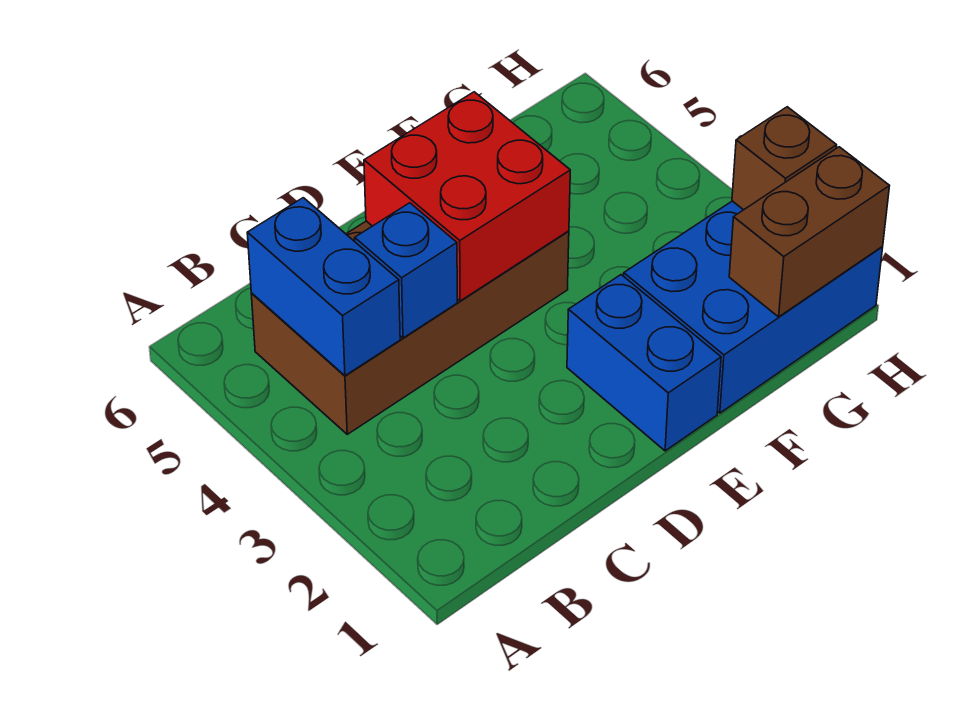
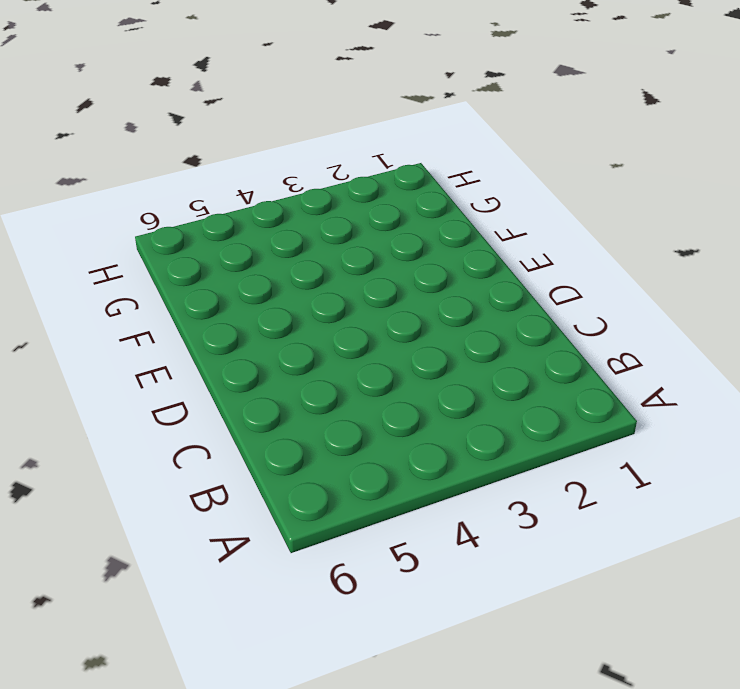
none -> brown 2x4 brick [251,221,569,434]
none -> blue 1x2 brick [567,275,721,451]

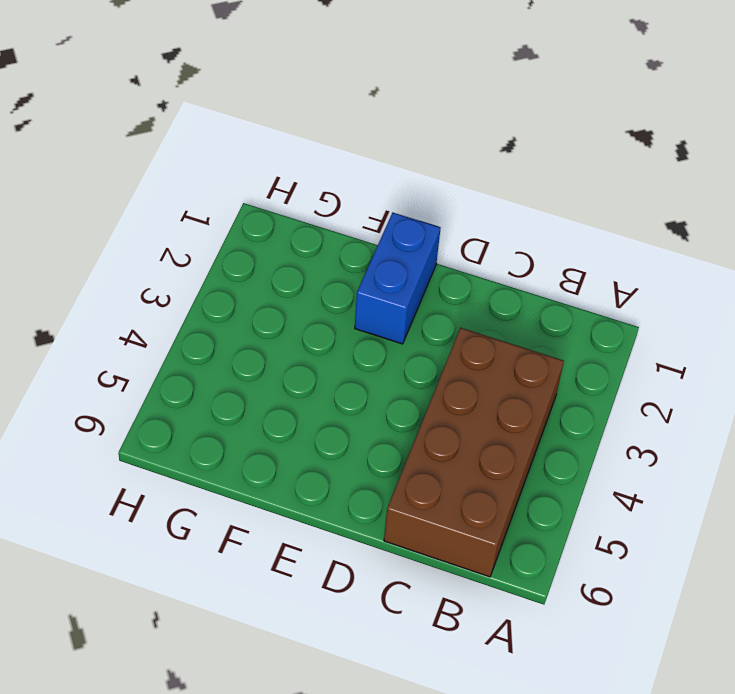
brown 2x4 brick [384,328,564,577] -> brown 2x4 brick turned to [251,221,569,434]
none -> blue 2x3 brick [624,201,883,413]
none -> blue 1x2 brick [247,198,400,376]

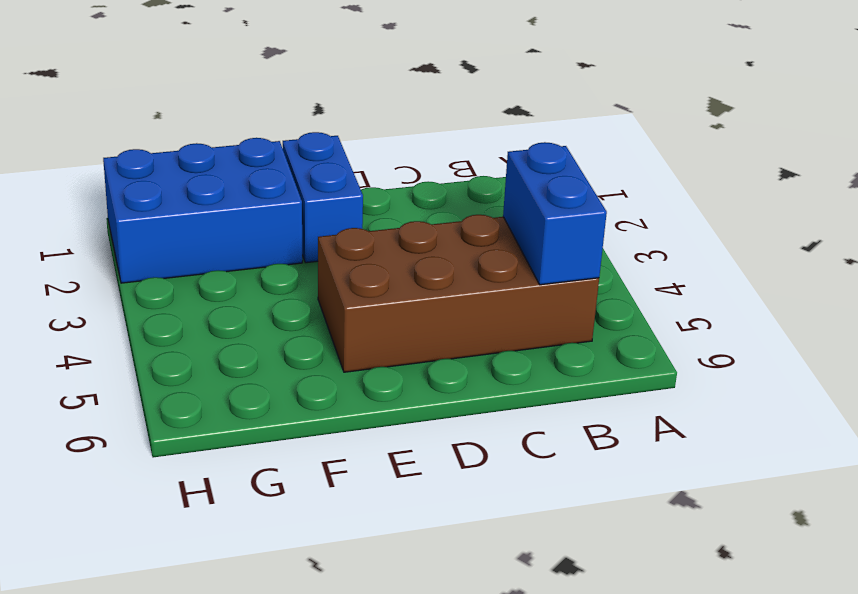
none -> blue 1x1 brick [355,203,457,338]
none -> red 2x2 brick [364,92,570,301]

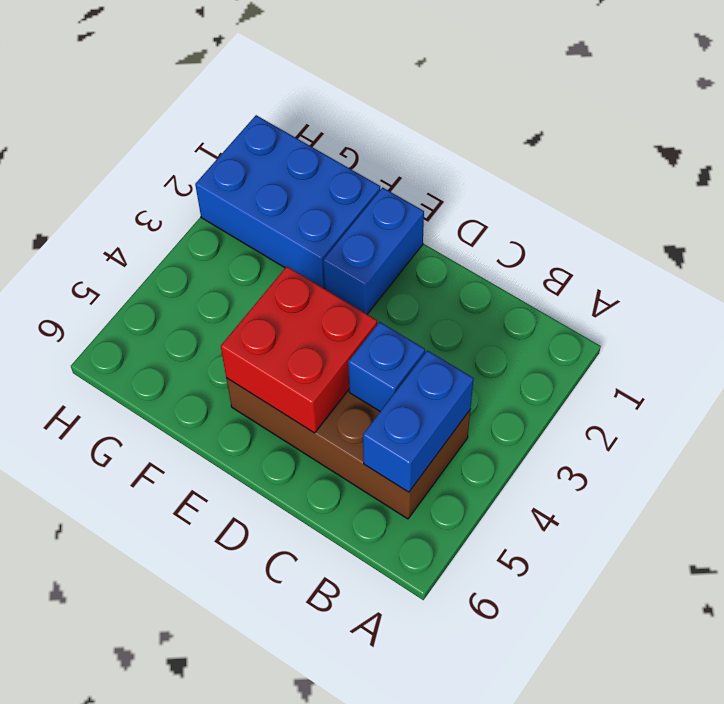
none -> brown 1x2 brick [729,147,889,317]
none -> brown 1x1 brick [732,107,837,210]

